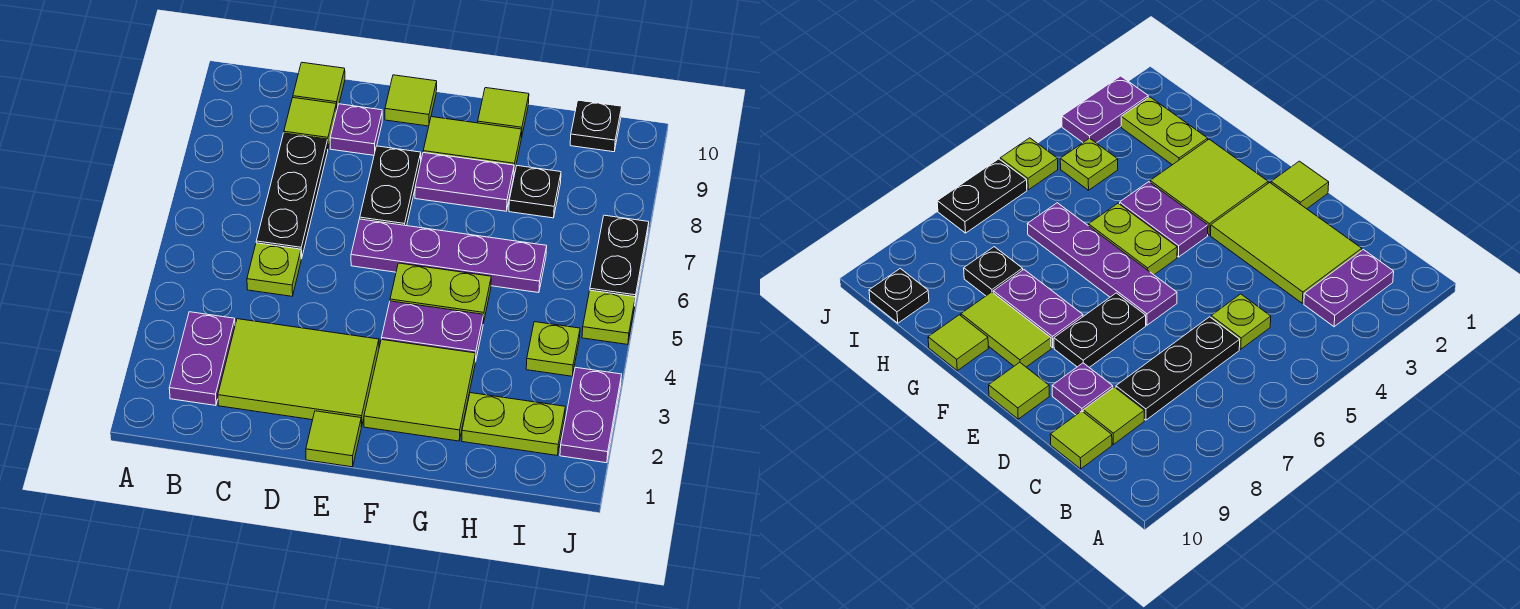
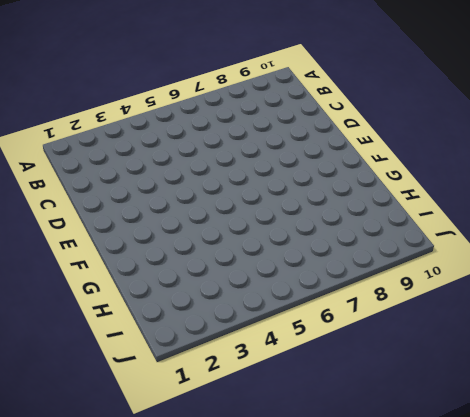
none -> purple 1x2 plate [169,312,235,406]
none -> lime 2x3 tile [218,319,379,427]
none -> lime 1x1 plate [247,243,301,296]

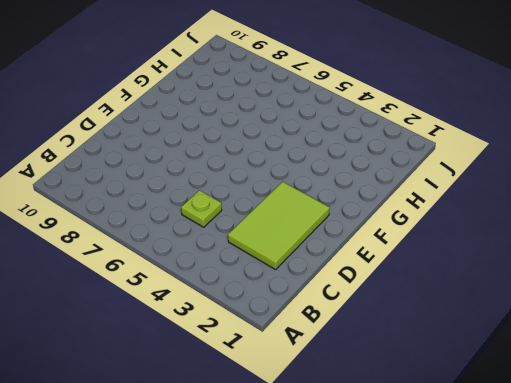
none -> purple 1x2 plate [169,312,235,406]
none -> black 1x3 plate [256,133,328,259]
none -> lime 1x1 tile [284,98,336,148]

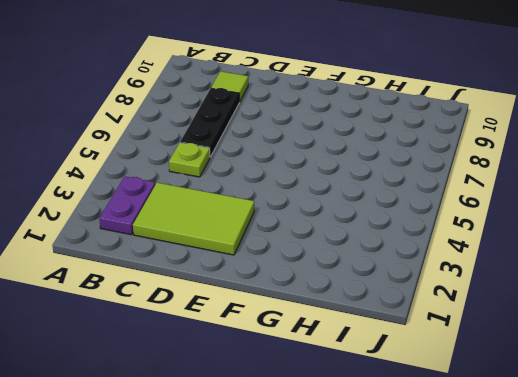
none -> lime 1x1 tile [293,62,345,112]
none -> purple 1x1 plate [330,104,382,155]
none -> lime 1x1 tile [306,411,361,467]

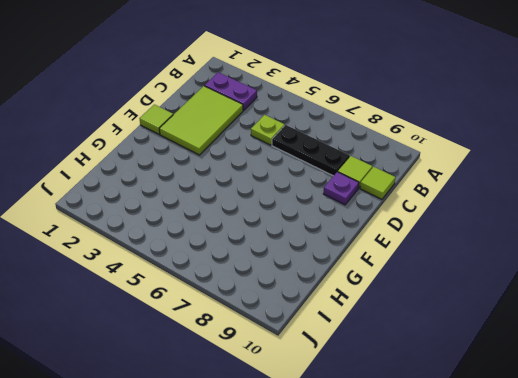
none -> purple 1x4 plate [351,219,547,293]
none -> black 1x2 plate [360,146,421,226]
none -> lime 1x1 tile [385,75,437,126]

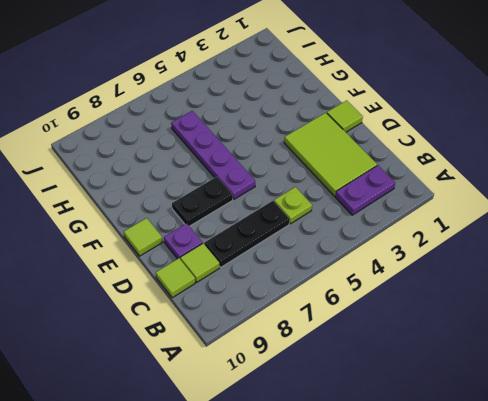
none -> lime 2x2 tile [364,339,476,441]
none -> purple 1x2 plate [382,301,483,362]
none -> lime 1x2 plate [390,263,491,324]

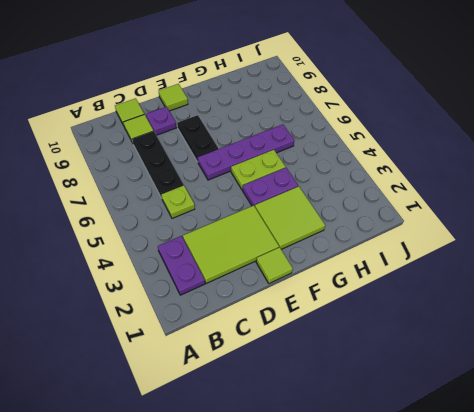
none -> purple 1x2 plate [415,153,514,211]
none -> lime 1x2 tile [423,117,522,173]
none -> lime 1x1 tile [478,88,529,138]

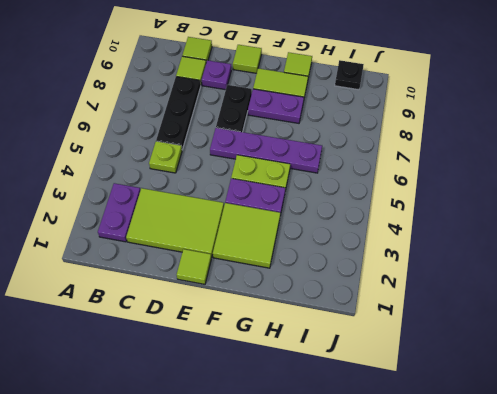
none -> lime 1x2 plate [462,393,565,455]
none -> black 1x1 plate [509,166,561,218]
none -> lime 1x1 plate [526,322,580,376]

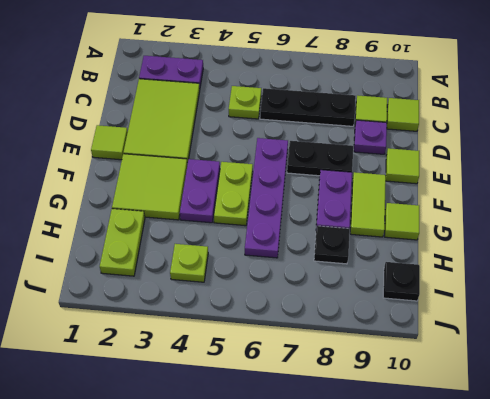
none -> purple 1x2 plate [560,367,622,463]
none -> lime 1x1 plate [582,290,635,345]
none -> black 1x2 plate [590,215,649,302]

